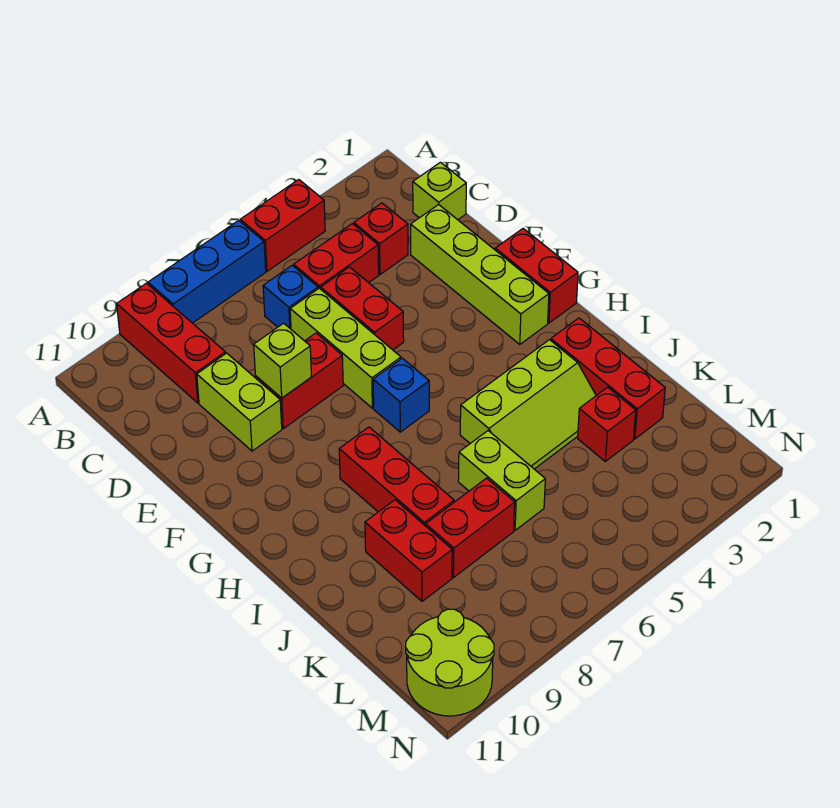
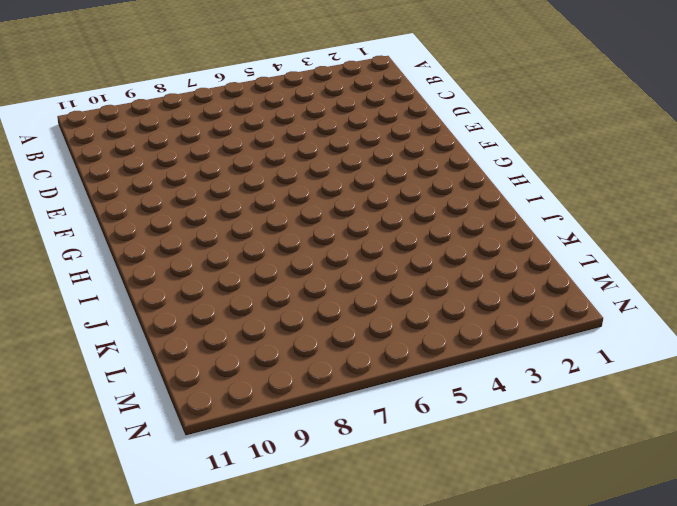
none -> red 1x2 brick [240,180,325,271]
none -> blue 1x3 brick [148,220,266,323]
none -> red 1x3 brick [117,283,225,403]

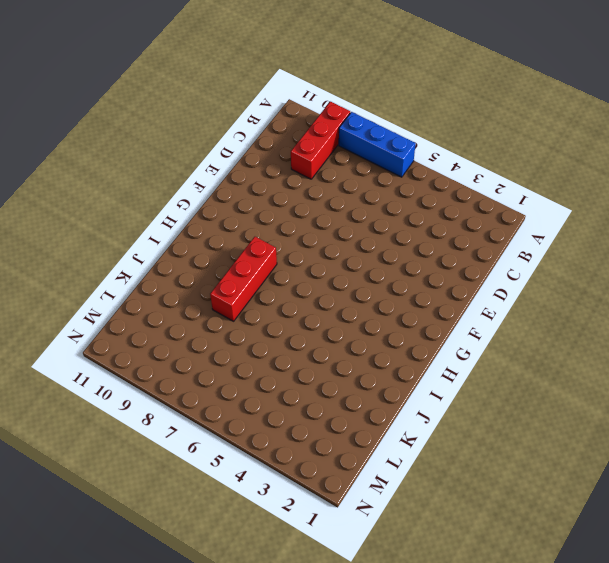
none -> red 1x2 brick [240,180,325,271]
none -> lime 1x1 brick [413,162,466,220]
none -> red 1x1 brick [354,203,408,274]

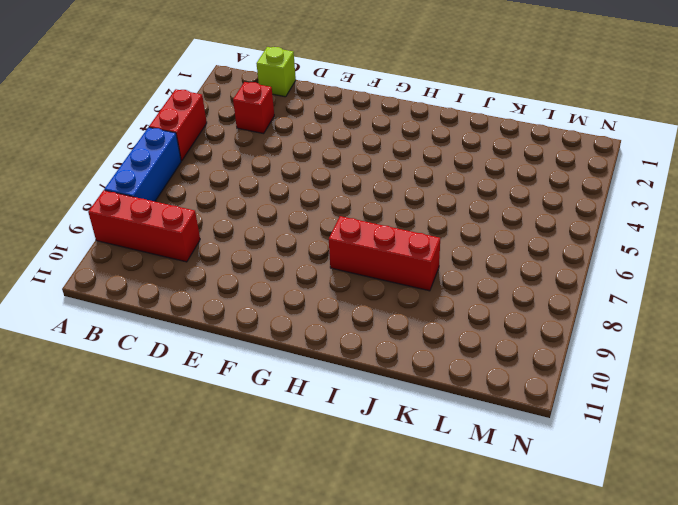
none -> red 1x2 brick [294,224,379,289]
none -> blue 1x1 brick [263,266,318,329]
none -> lime 1x4 brick [411,204,549,344]

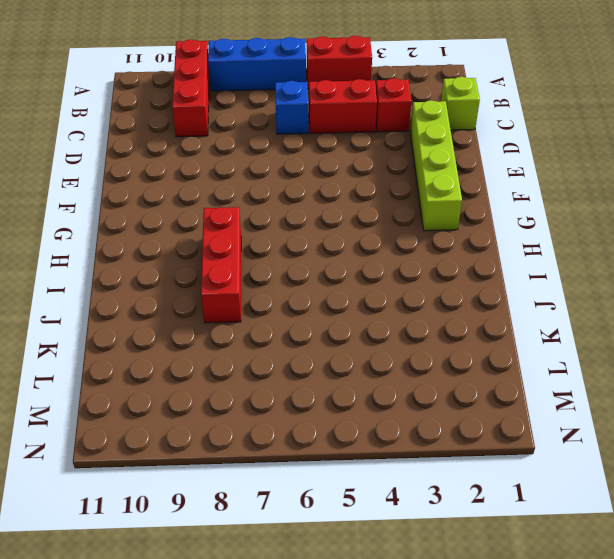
none -> red 1x2 brick [321,267,404,350]
none -> lime 1x3 brick [290,288,401,408]
none -> lime 1x2 brick [197,353,282,451]

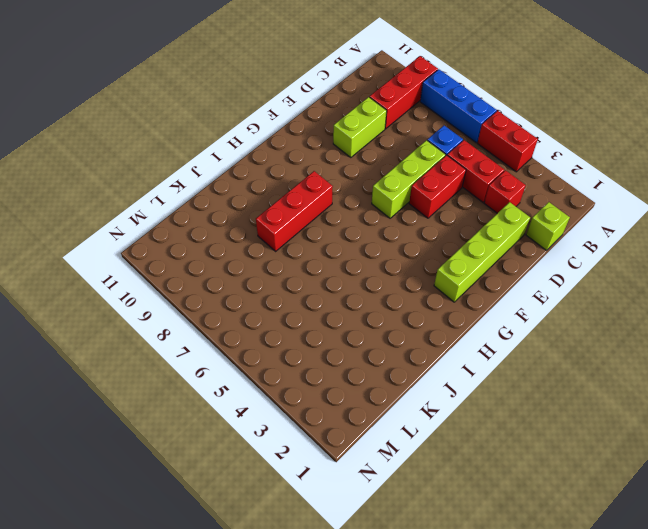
none -> red 1x2 brick [256,333,343,429]
none -> red 1x2 brick [495,229,578,323]
none -> blue 1x1 brick [373,358,429,432]

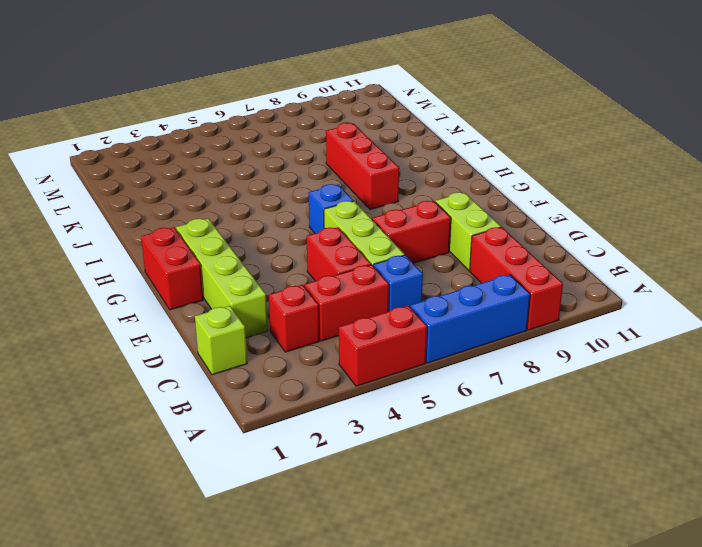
none -> red 1x3 brick [551,318,665,439]
none -> lime 2x3 slope [460,340,596,469]
none -> lime 1x2 brick [458,431,545,530]

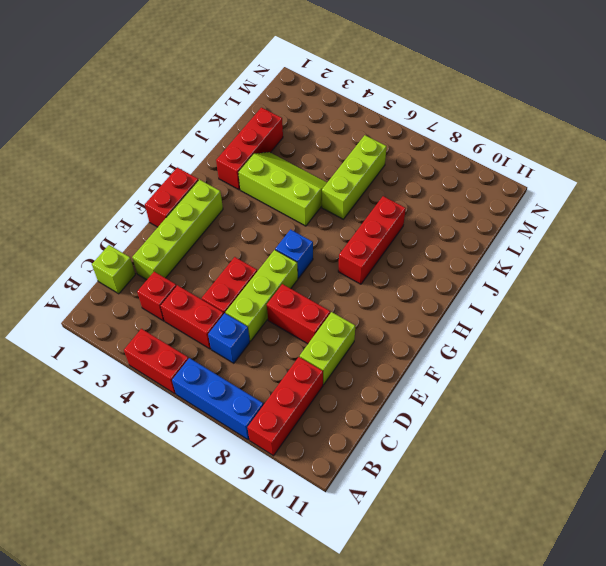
lime 1x3 brick [322,135,387,219] -> lime 1x2 brick [458,431,545,530]
none -> red 1x2 brick [365,500,452,601]
none -> red 1x1 brick [578,387,636,461]
none -> red 1x2 brick [426,478,515,578]

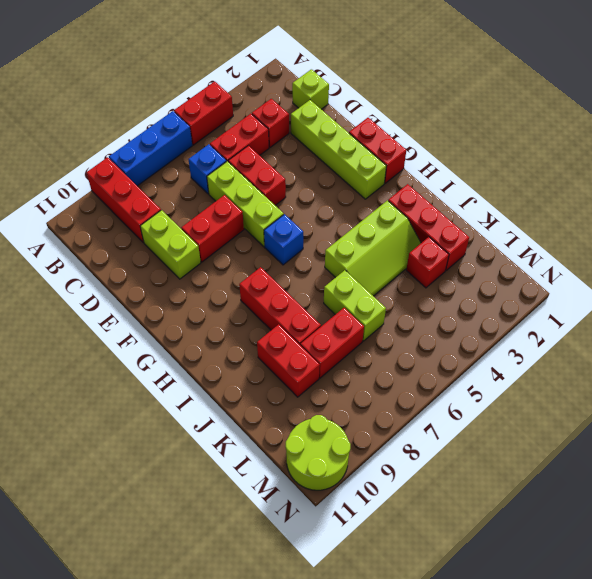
none -> lime 1x1 brick [254,323,311,398]

